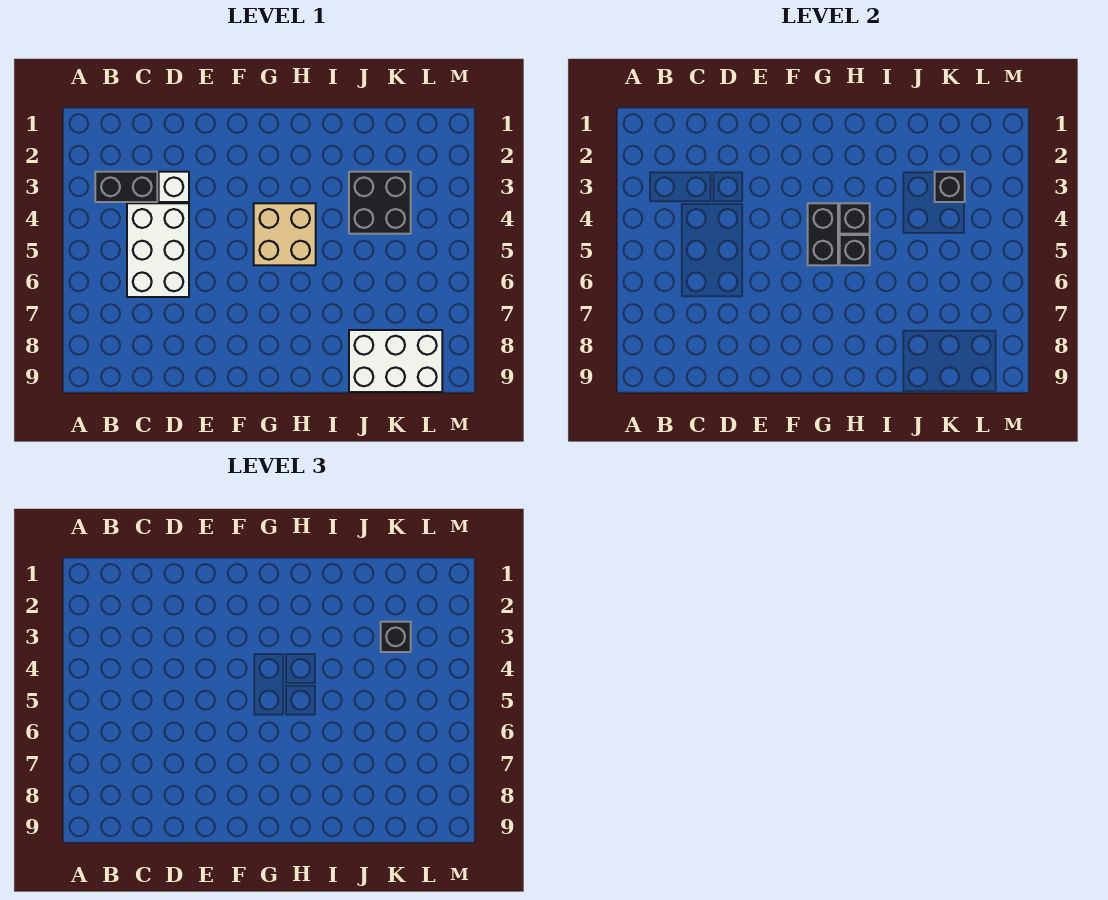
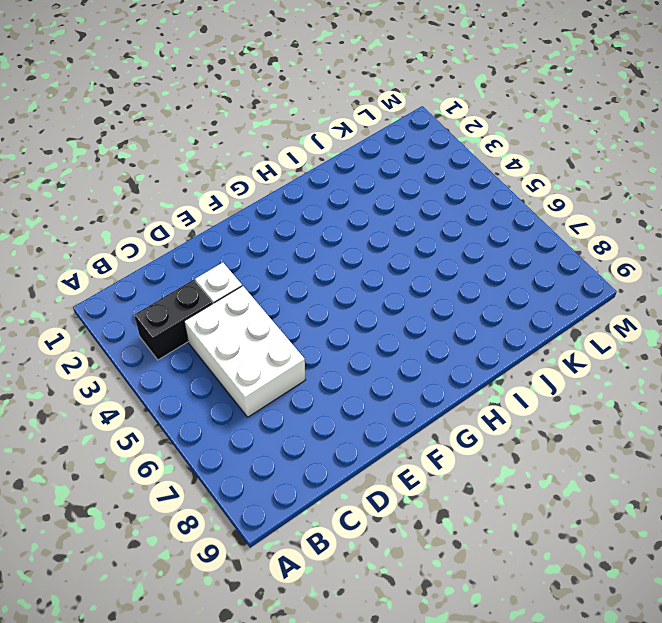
none -> tan 2x2 brick [254,203,316,265]
none -> black 2x2 brick [349,172,411,234]

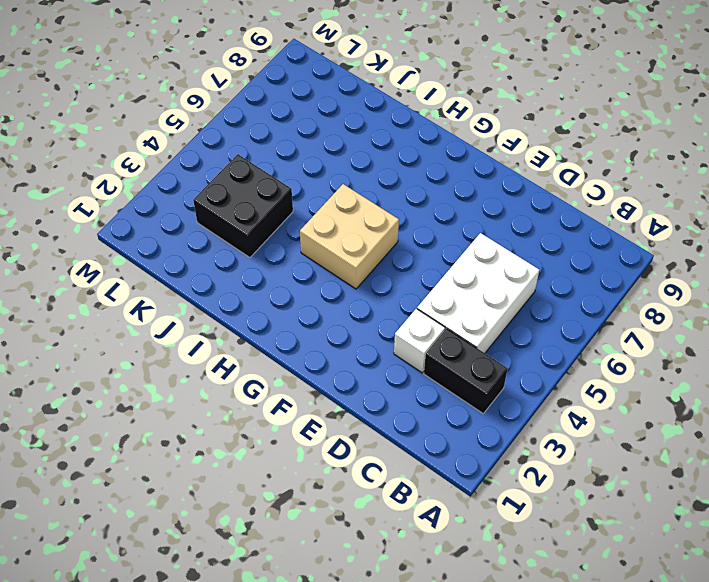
none -> white 2x3 brick [349,330,442,392]
none -> black 1x2 brick [808,203,838,265]

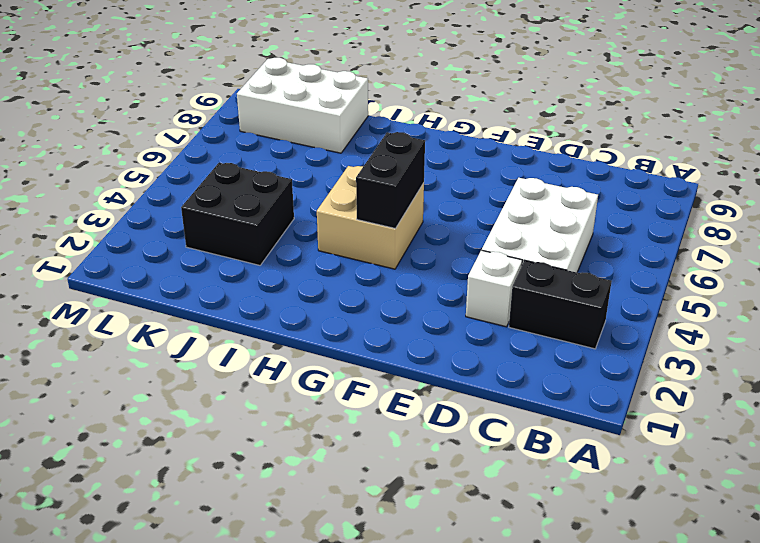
none -> black 1x1 brick [840,203,870,234]
none -> black 1x1 brick [840,235,870,265]

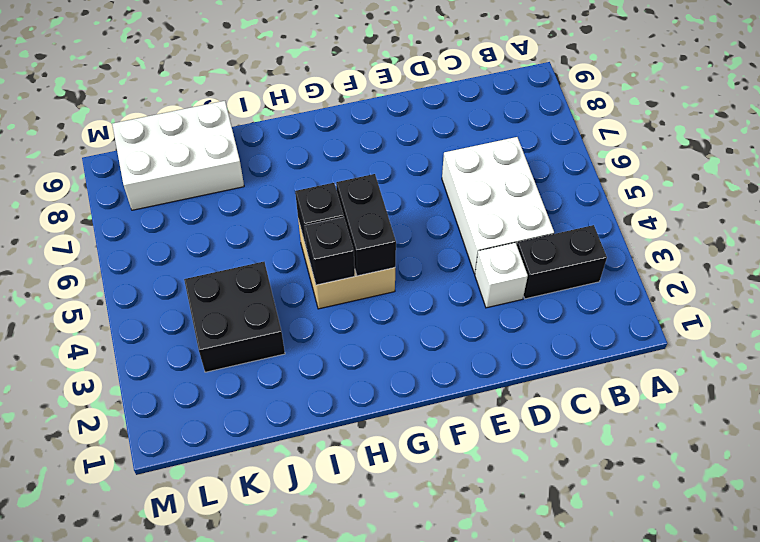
none -> black 1x1 brick [935,172,965,202]
none -> black 1x1 brick [381,622,411,652]

